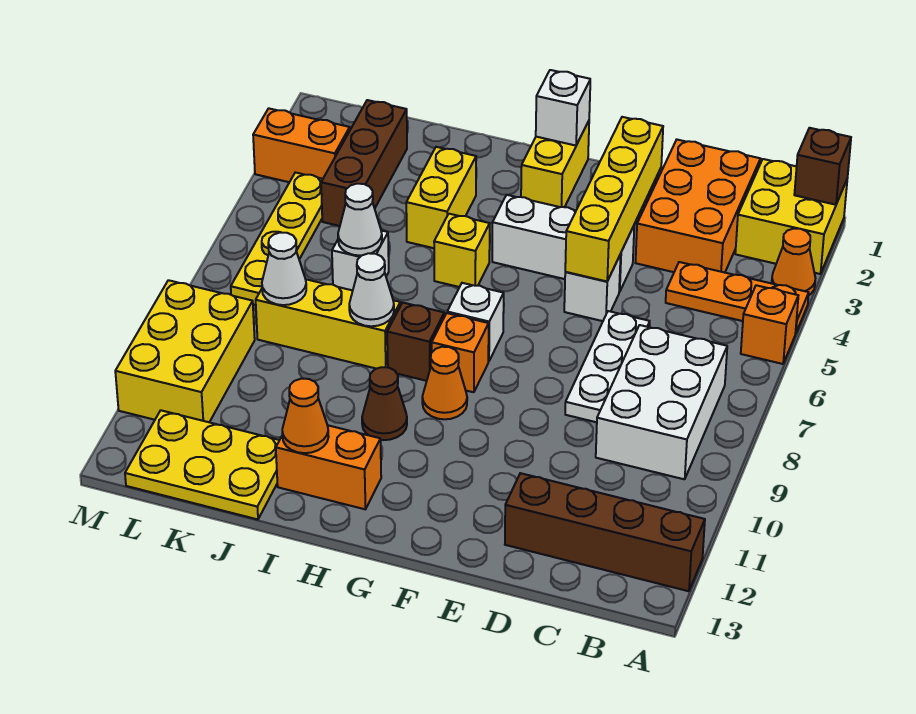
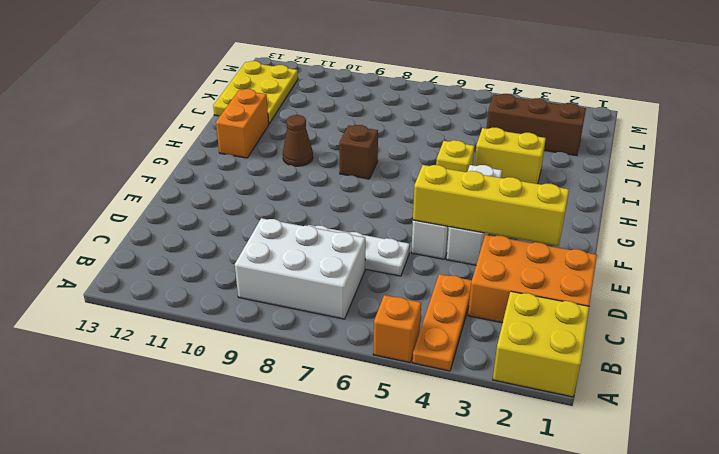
none -> orange 1x1 cone [772,229,816,295]
none -> brown 1x4 brick [505,473,705,591]
none -> yellow 1x2 brick [521,121,589,207]
none -> white 1x1 brick [447,283,504,361]

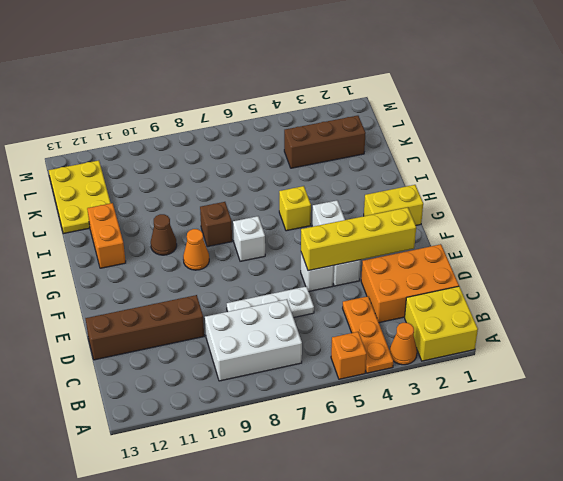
brown 1x4 brick [85,295,204,360] -> brown 1x4 brick turned to [505,473,705,591]
none -> orange 1x1 brick [432,313,489,392]
none -> yellow 1x2 brick [406,147,476,248]
none -> yellow 1x3 brick [256,279,400,369]
none -> white 1x1 brick [332,230,389,290]

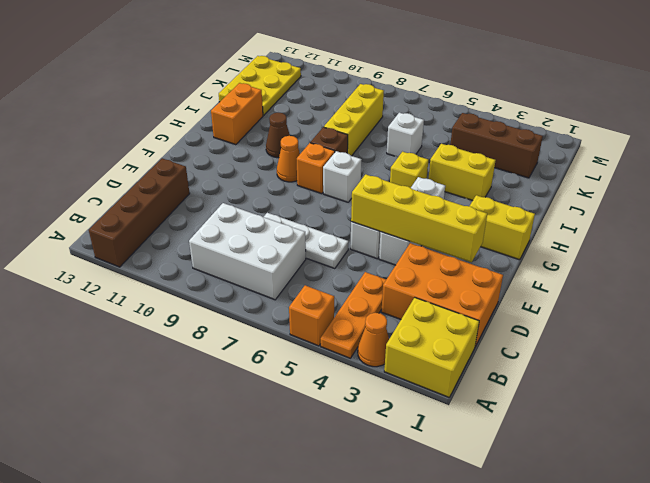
none -> orange 1x2 brick [253,108,350,182]
none -> yellow 1x4 plate [231,172,323,305]
none -> yellow 2x3 brick [115,280,255,422]
none -> brown 1x1 brick [794,128,851,205]

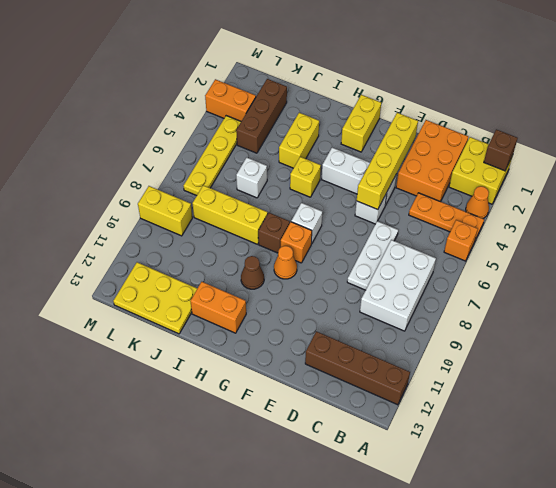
yellow 1x2 brick [138,186,192,236] -> yellow 2x3 brick [115,280,255,422]
none -> white 1x1 brick [536,70,590,146]
none -> white 1x1 cone [349,253,394,326]
none -> orange 1x1 cone [282,379,329,453]
none -> white 1x1 cone [338,184,382,256]

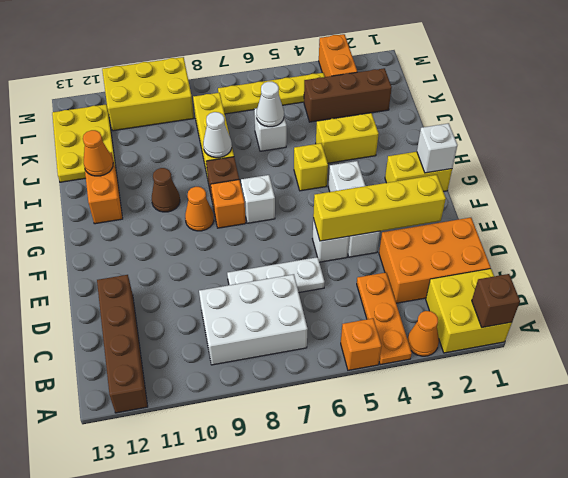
none -> white 1x1 cone [262,233,306,305]

